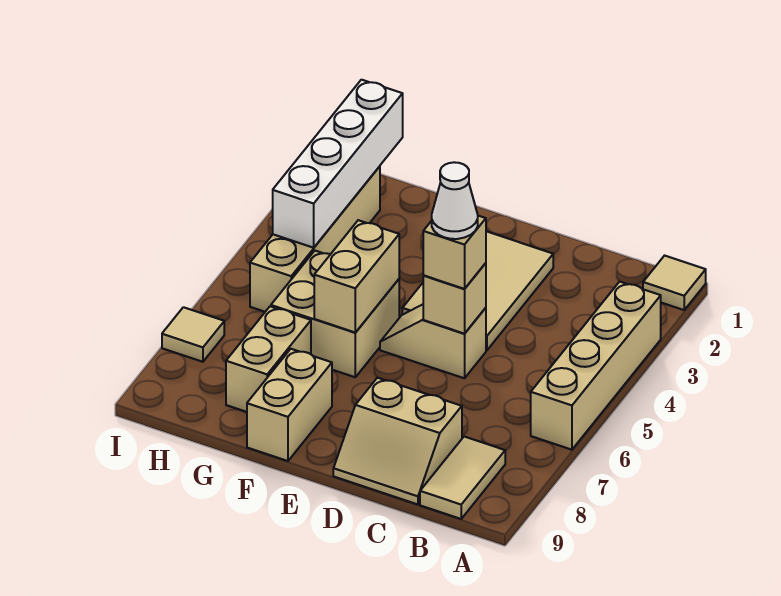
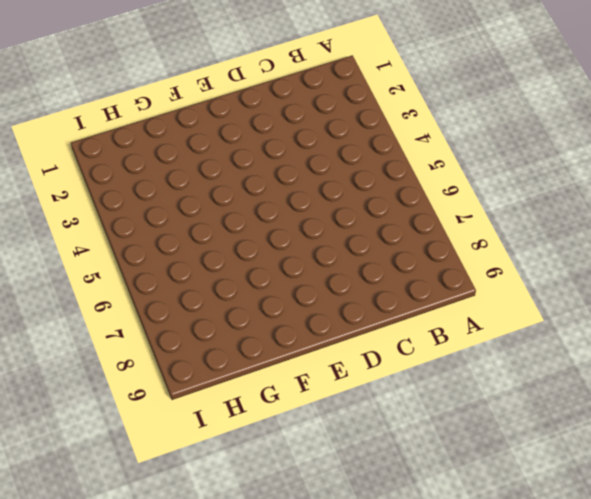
none -> tan 1x1 tile [643,256,706,310]
none -> tan 1x4 brick [531,282,661,450]
none -> tan 1x2 tile [420,437,505,519]

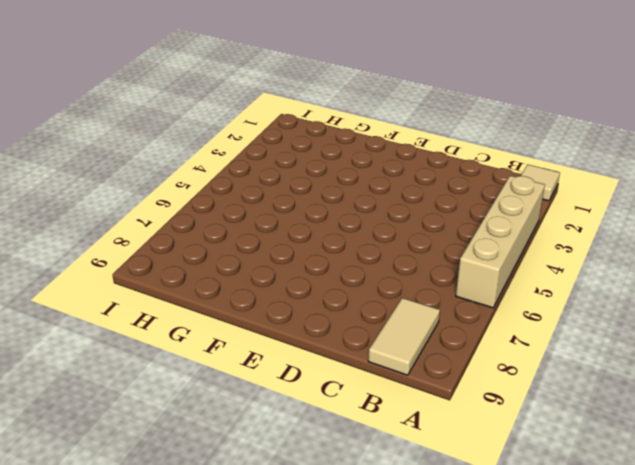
none -> tan 2x2 slope [333,378,462,504]
none -> tan 2x3 tile [402,231,553,350]
none -> tan 1x2 slope [380,304,486,378]

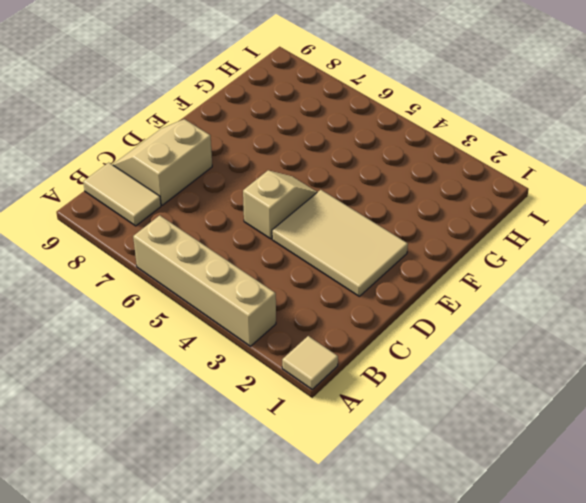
none -> tan 2x2 brick [271,251,399,377]
none -> tan 1x2 brick [247,349,332,461]
none -> tan 1x2 brick [226,306,311,412]

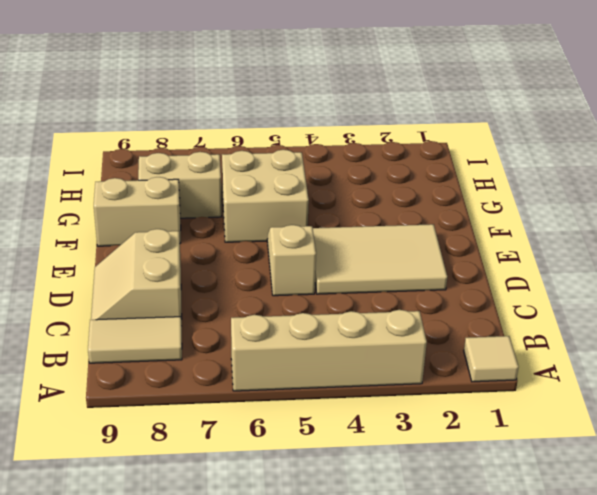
none -> tan 1x4 brick [250,166,380,312]
none -> tan 1x1 tile [162,307,224,362]
none -> tan 1x1 brick [423,263,486,334]

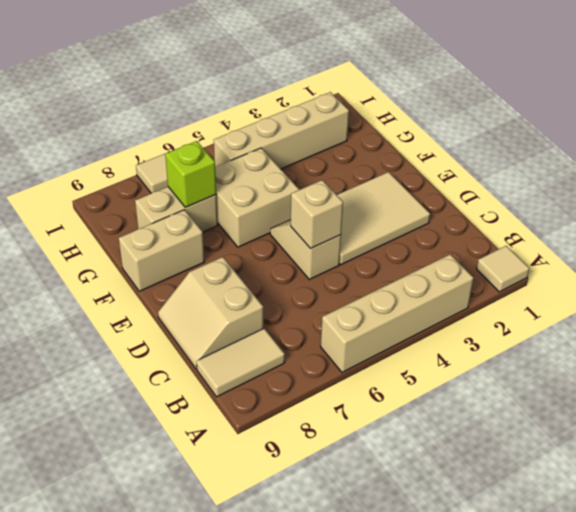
lime 1x1 brick [165,141,216,207] -> none
none -> tan 1x2 brick [314,220,399,333]
none -> white 1x4 brick [273,80,403,248]
none -> tan 1x1 brick [423,216,486,289]

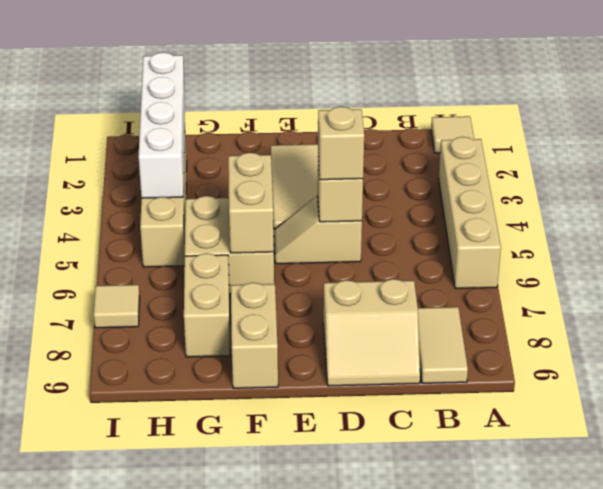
none -> white 1x1 cone [432,162,478,239]

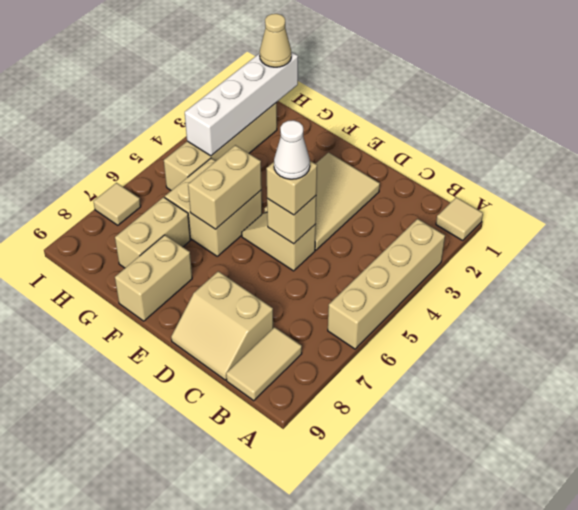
tan 1x1 cone [260,14,291,67] -> none

